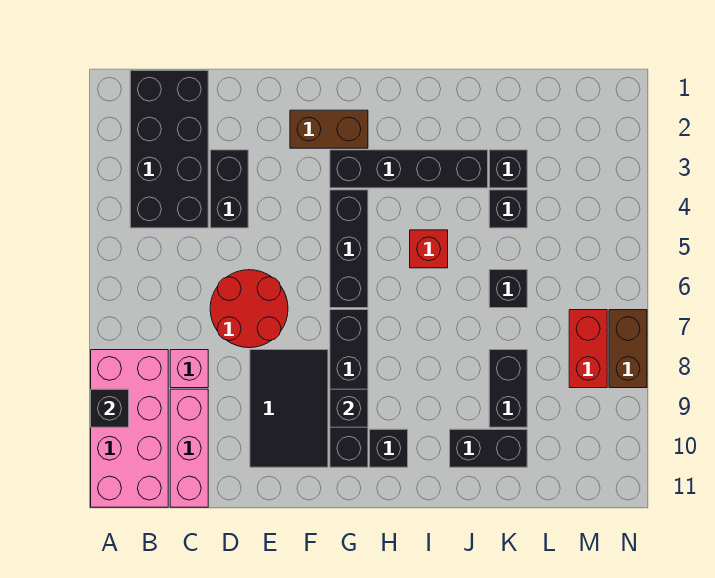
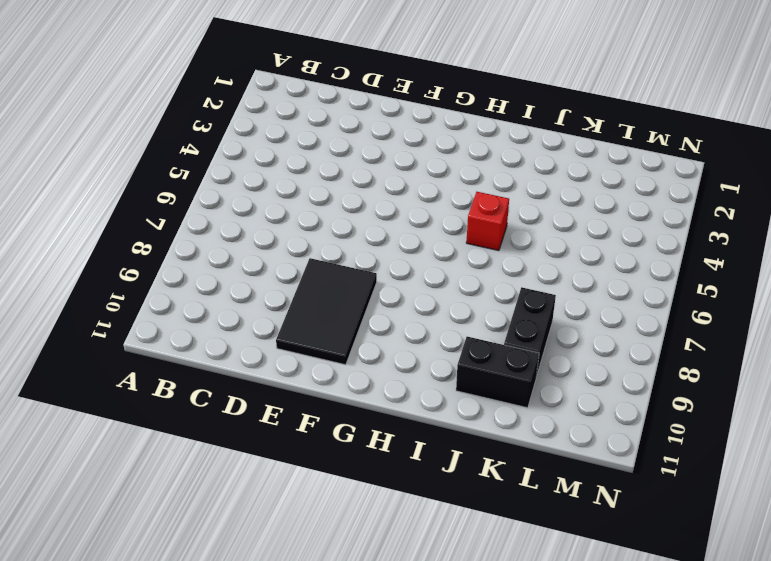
none -> pink 2x4 brick [91,350,168,507]
none -> black 2x4 brick [130,70,208,228]
none -> pink 1x1 brick [170,350,208,388]

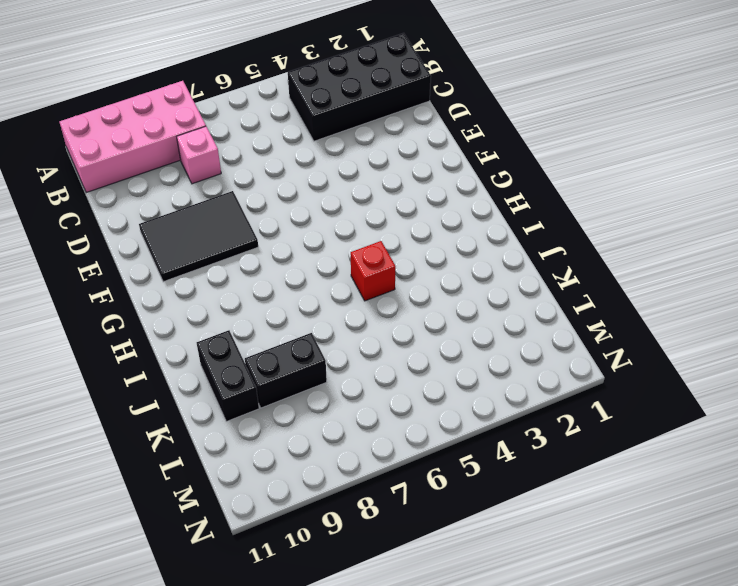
none -> pink 1x3 brick [170,389,208,507]
none -> black 1x2 brick [210,150,248,228]
none -> red 2x2 round brick [210,270,288,348]

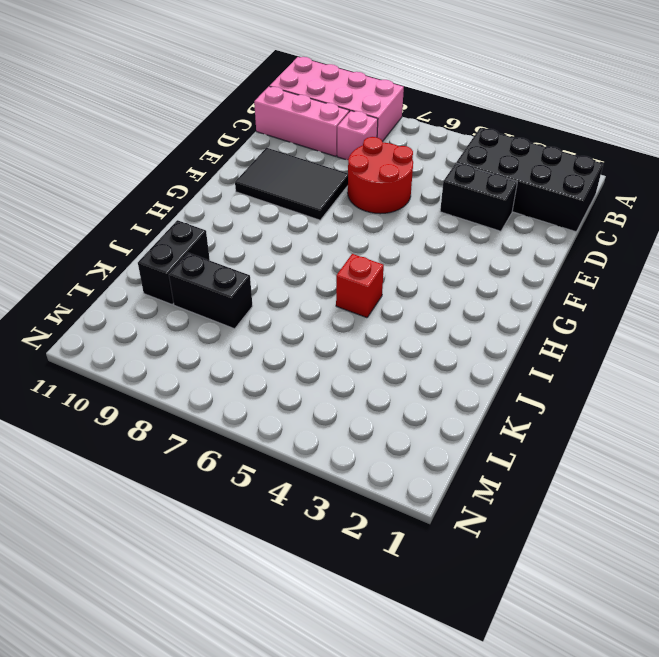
none -> brown 1x2 brick [290,110,368,148]
none -> black 1x4 brick [330,150,488,188]
none -> black 1x3 brick [330,190,368,308]

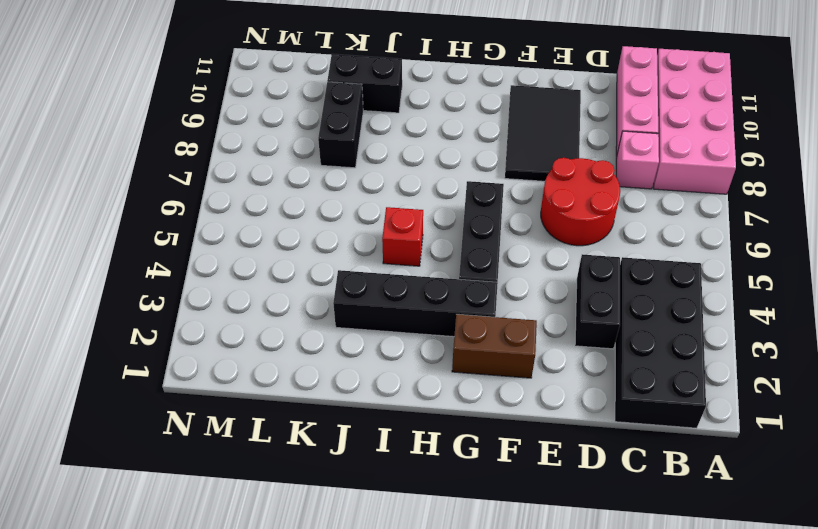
none -> black 1x4 brick [330,310,368,467]
none -> black 1x1 brick [370,429,408,467]
none -> black 1x1 brick [489,150,527,188]

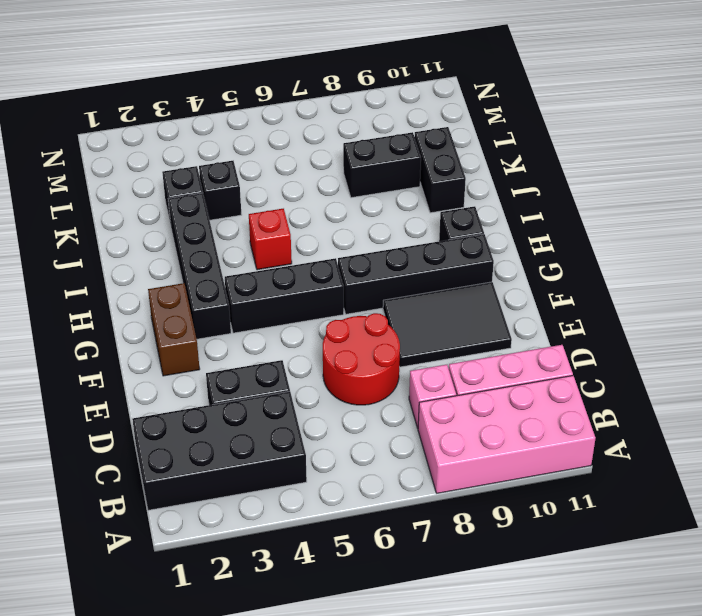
none -> black 1x1 brick [489,270,527,308]
none -> red 1x2 brick [569,310,607,388]
none -> brown 1x2 brick [609,310,647,388]

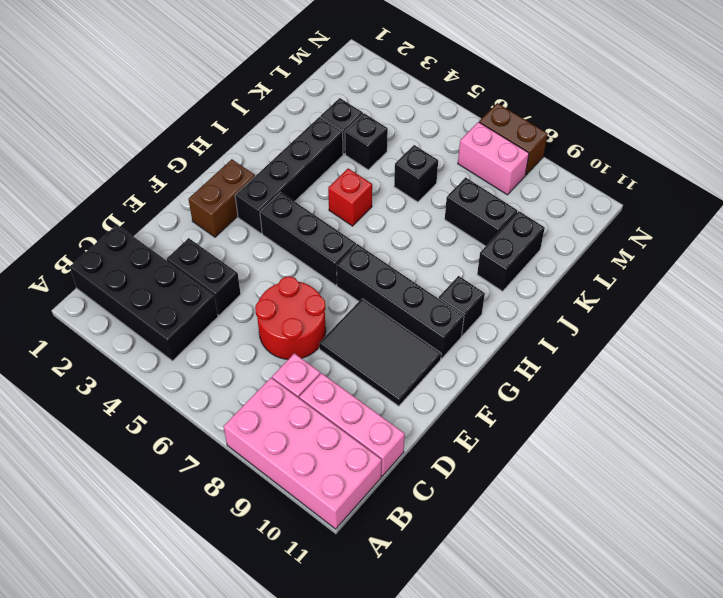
pink 1x2 brick [458,122,529,195] -> red 1x2 brick [569,310,607,388]
none -> black 1x1 brick [91,389,129,427]
none -> black 1x1 brick [330,389,368,427]

